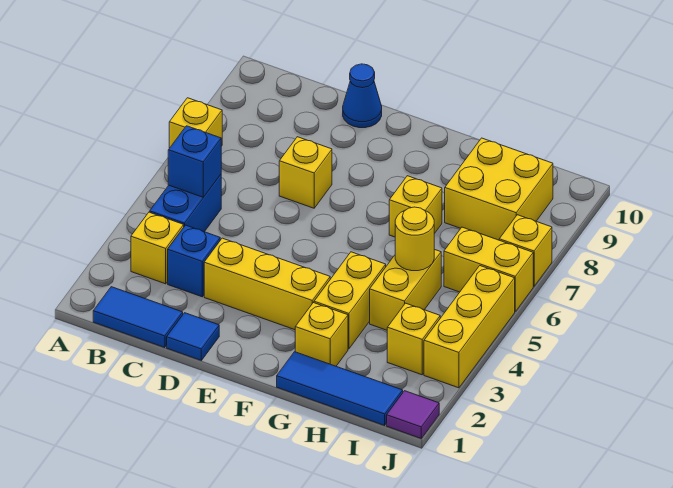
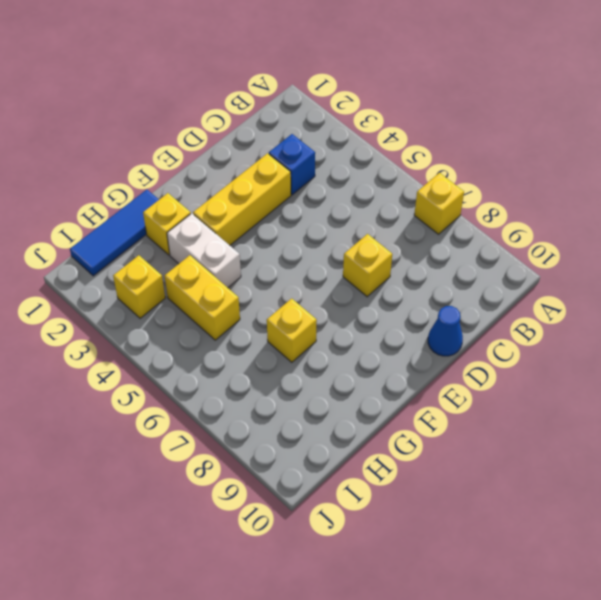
white 1x2 brick [167,213,241,288] -> yellow 1x2 brick [314,252,386,349]
none -> blue 1x2 tile [93,287,183,348]
none -> yellow 1x1 brick [131,212,184,284]
none -> blue 1x2 brick [150,175,221,232]

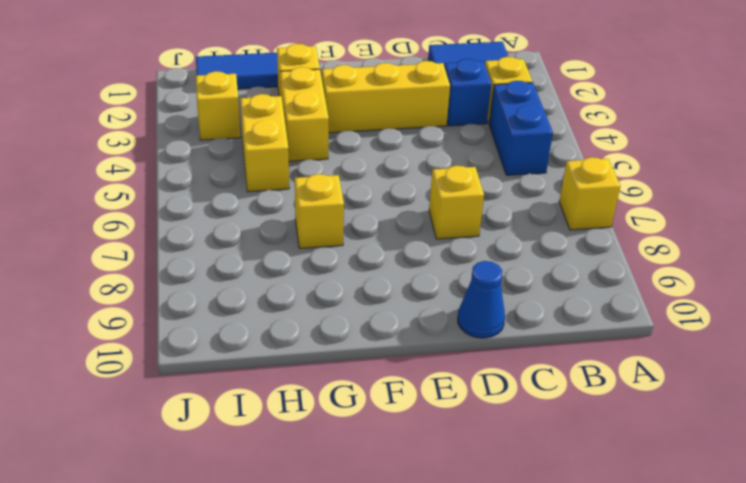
none -> blue 1x1 tile [167,313,219,360]
none -> yellow 2x2 brick [445,138,553,240]
none -> yellow 1x2 brick [444,227,533,311]

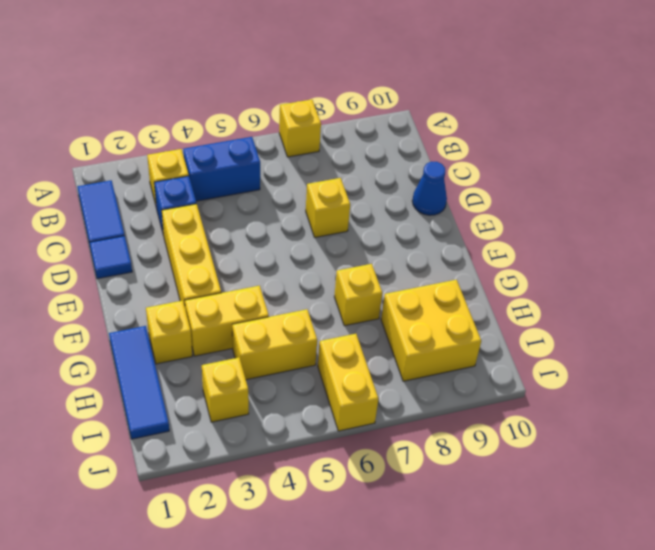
none -> purple 1x1 tile [387,391,439,438]
none -> yellow 1x3 brick [424,266,515,388]
none -> yellow 1x1 brick [499,215,552,286]

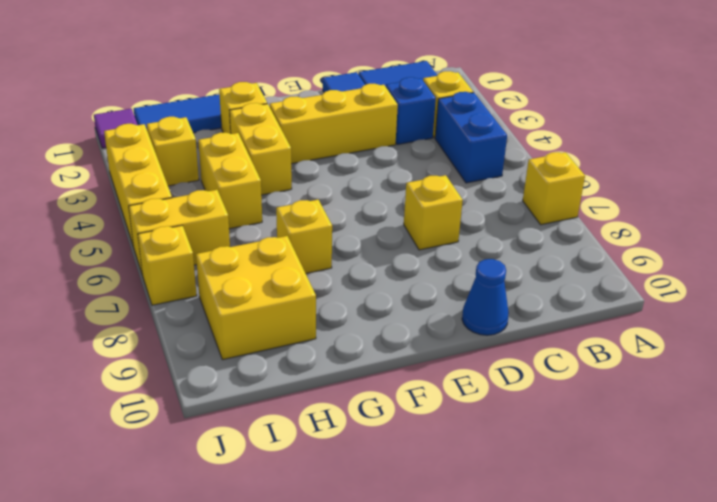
none -> blue 1x1 brick [168,126,221,197]
none -> yellow 1x1 round brick [395,207,434,271]

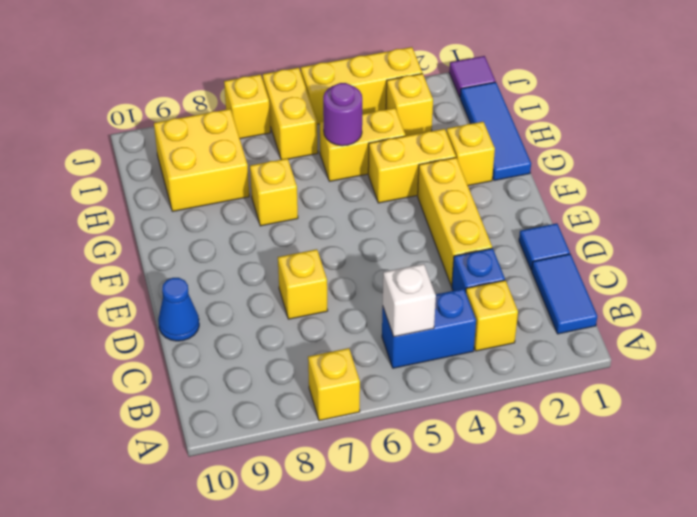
white 1x1 brick [383,264,436,337] -> blue 1x1 brick [168,126,221,197]
purple 1x1 round brick [323,83,362,146] -> yellow 1x1 round brick [395,207,434,271]

